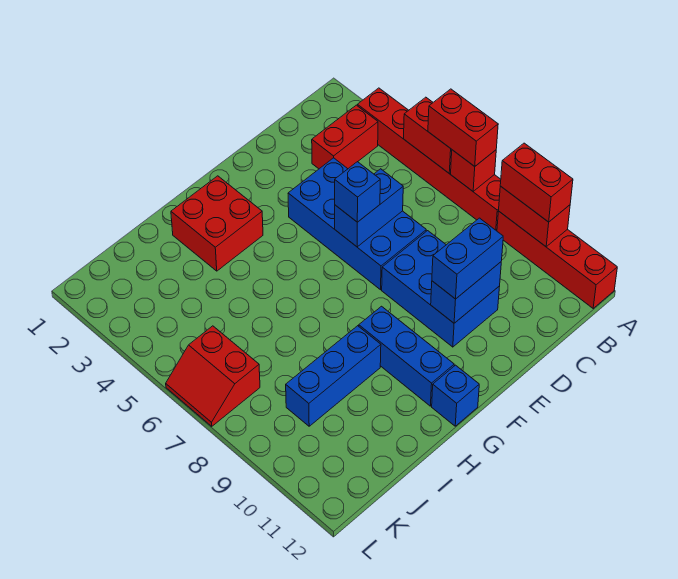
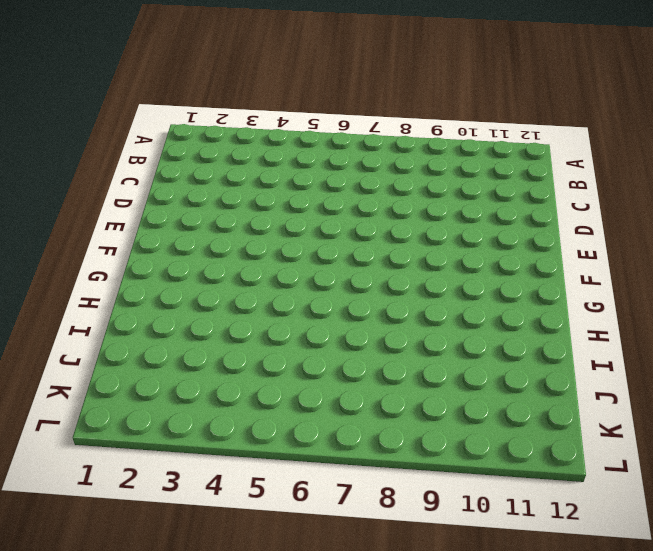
none -> red 1x6 brick [357,88,501,231]
none -> red 1x4 brick [497,211,617,308]
none -> red 1x2 brick [312,105,378,169]

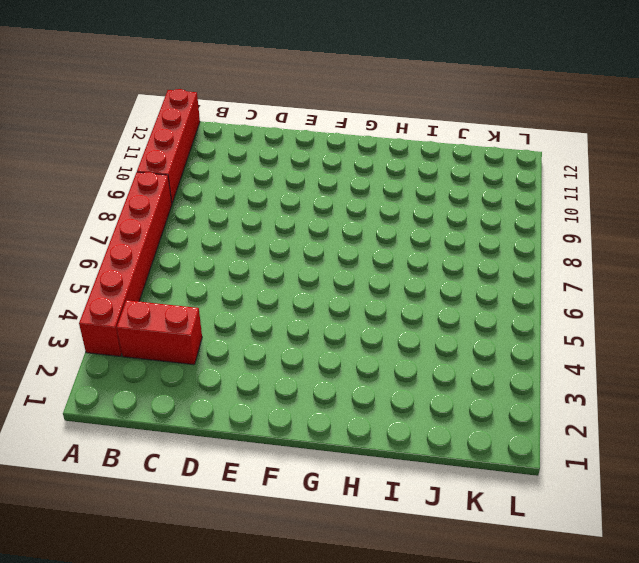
none -> blue 2x4 brick [288,158,426,290]
none -> blue 2x3 brick [382,231,500,347]
none -> red 2x2 brick [171,176,263,271]

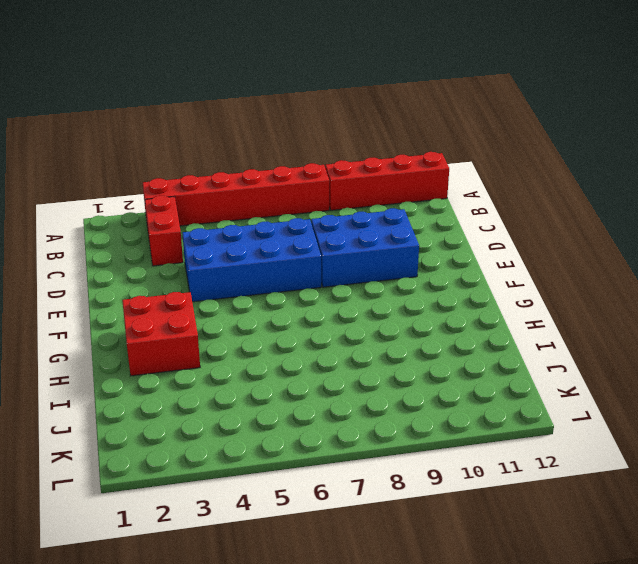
none -> blue 1x3 brick [359,306,454,406]
none -> blue 1x1 brick [432,365,479,426]
none -> blue 1x3 brick [286,326,381,426]

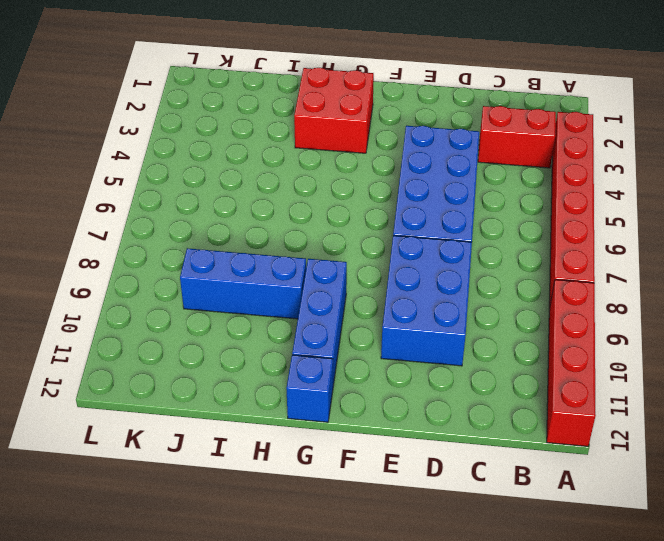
none -> red 2x2 slope [166,326,260,426]
none -> red 1x2 brick [404,97,452,173]
none -> red 1x1 brick [451,150,496,191]

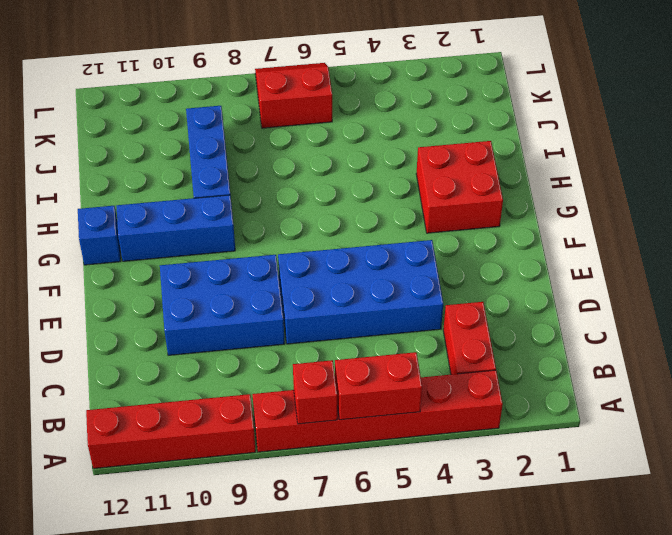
none -> red 1x2 brick [499,186,570,247]
none -> blue 1x2 brick [335,169,403,247]
none -> blue 1x2 brick [431,262,501,323]

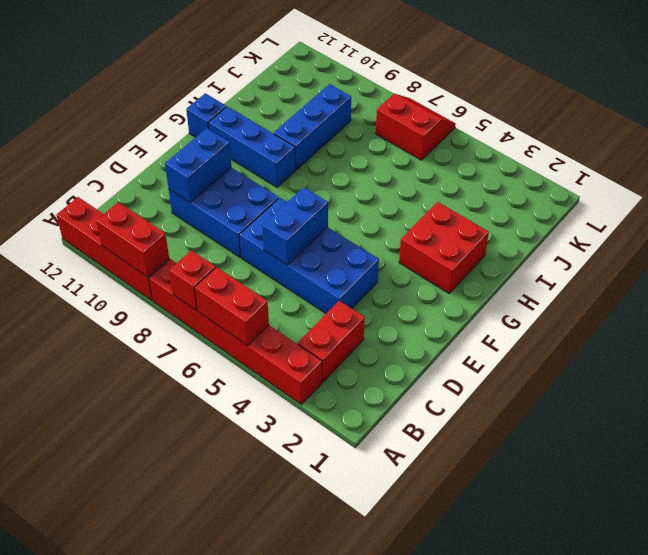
none -> red 1x2 brick [428,89,498,166]
none -> red 1x2 brick [500,143,573,222]
none -> blue 1x2 brick [432,218,503,299]

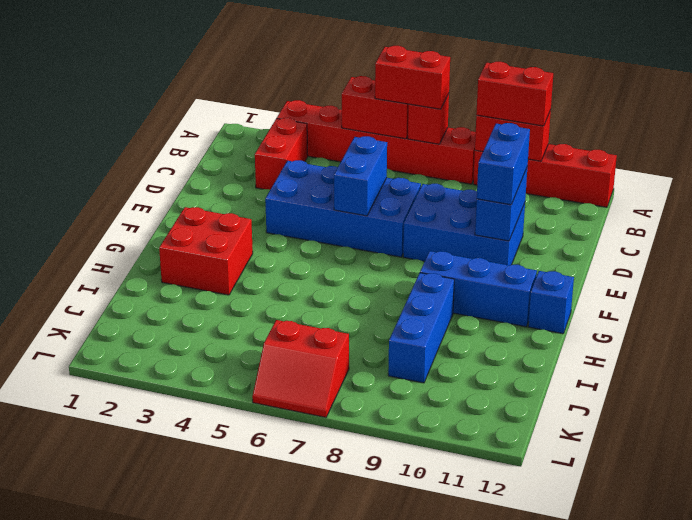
none -> blue 1x1 brick [335,162,380,222]

